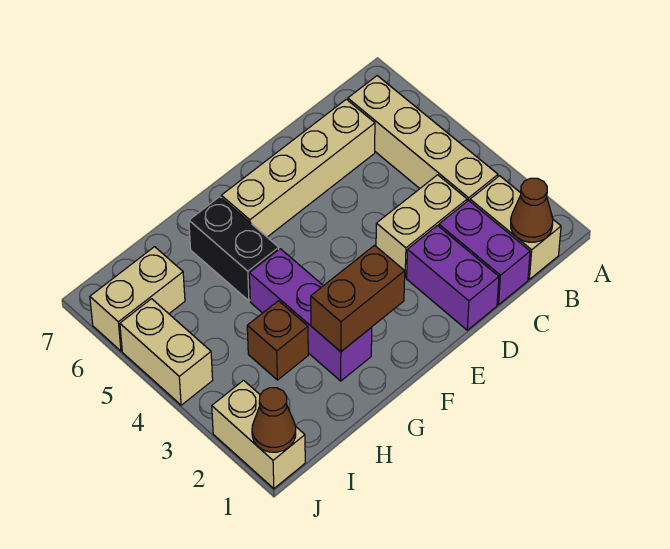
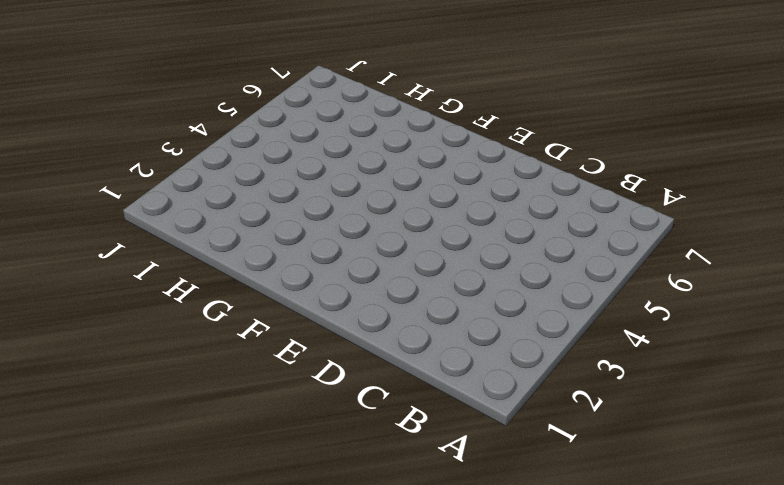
none -> tan 1x2 brick [470,176,561,279]
none -> tan 1x4 brick [348,76,498,201]
none -> purple 1x2 brick [439,200,530,305]

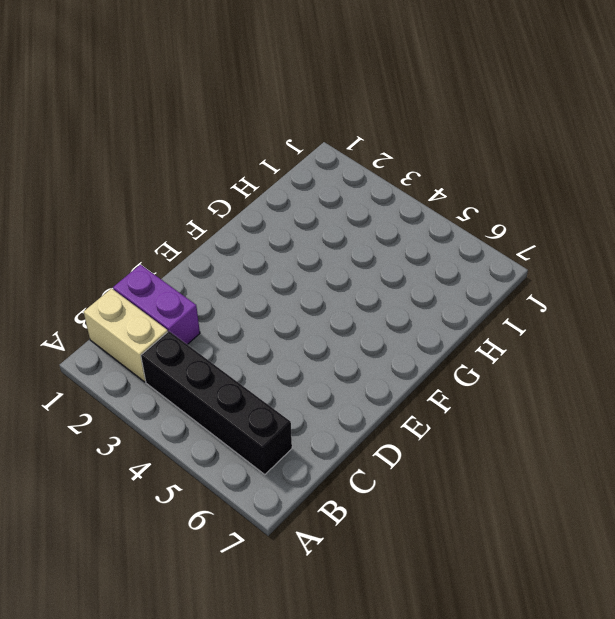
black 1x4 brick [141,331,292,475] -> tan 1x4 brick [348,76,498,201]
none -> tan 1x2 brick [376,175,467,278]
none -> tan 1x4 brick [221,99,375,237]
none -> purple 1x2 brick [407,226,499,330]

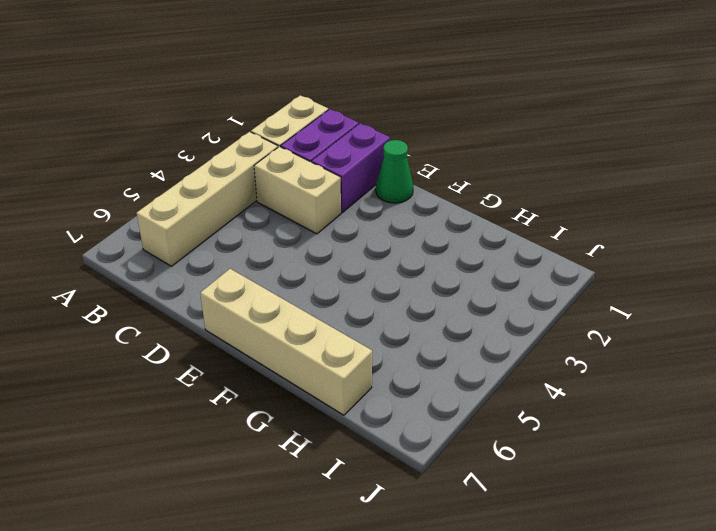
green 1x1 cone [376,140,413,203] -> none
tan 1x4 brick [200,269,372,415] -> tan 1x4 brick moved to [221,99,375,237]
none -> purple 1x3 brick [249,249,372,381]
none -> black 1x2 brick [189,197,279,301]
none -> brown 1x1 brick [247,301,308,380]

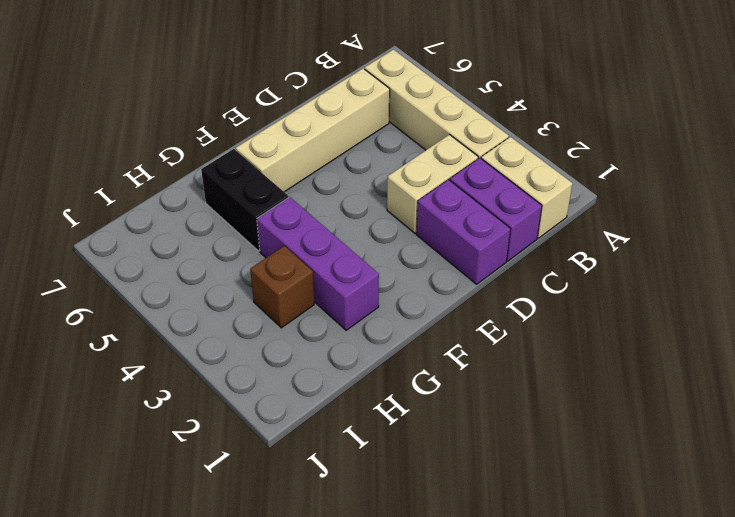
none -> tan 1x2 brick [90,247,185,351]
none -> tan 1x2 brick [212,380,305,489]
none -> tan 1x2 brick [120,299,213,405]

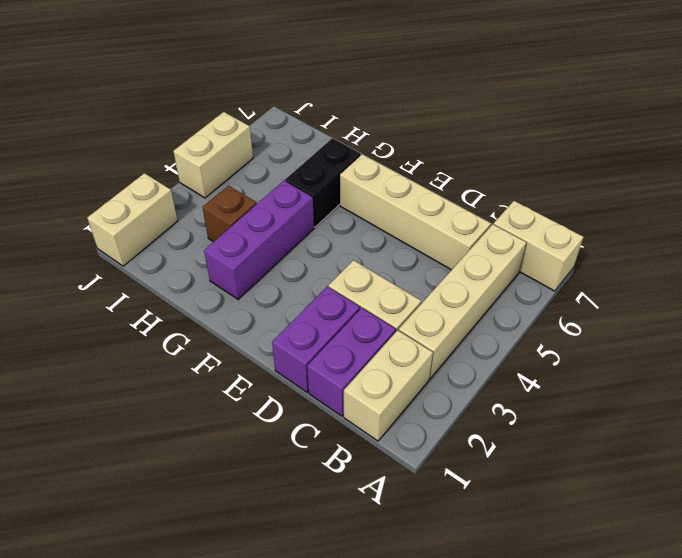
tan 1x2 brick [494,201,583,291] -> tan 1x2 brick moved to [90,247,185,351]
none -> brown 1x1 cone [511,178,553,242]
none -> brown 1x2 brick [311,245,405,352]
none -> brown 1x1 cone [252,388,296,452]

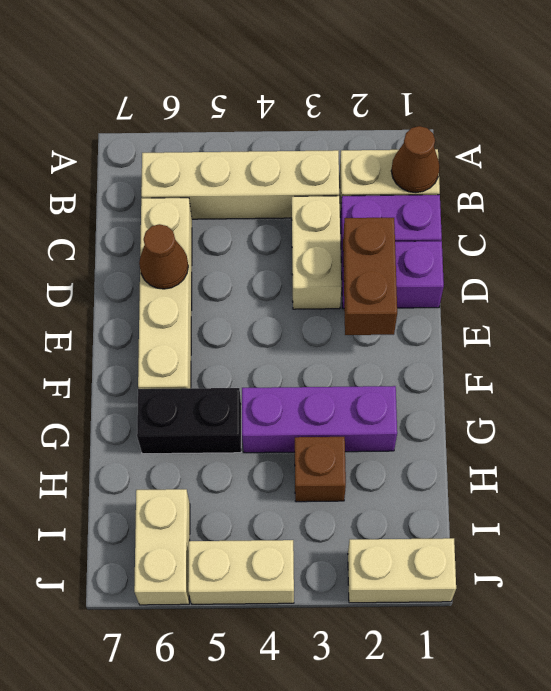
brown 1x2 brick [343,218,397,335] -> brown 1x2 brick moved to [311,245,405,352]
brown 1x1 cone [139,224,188,289] -> brown 1x1 cone moved to [252,388,296,452]

